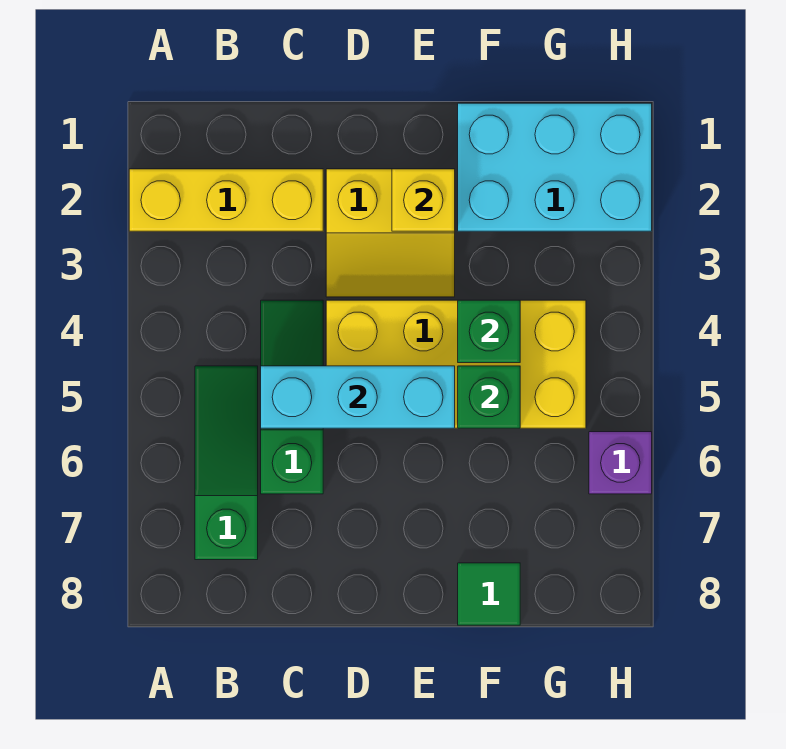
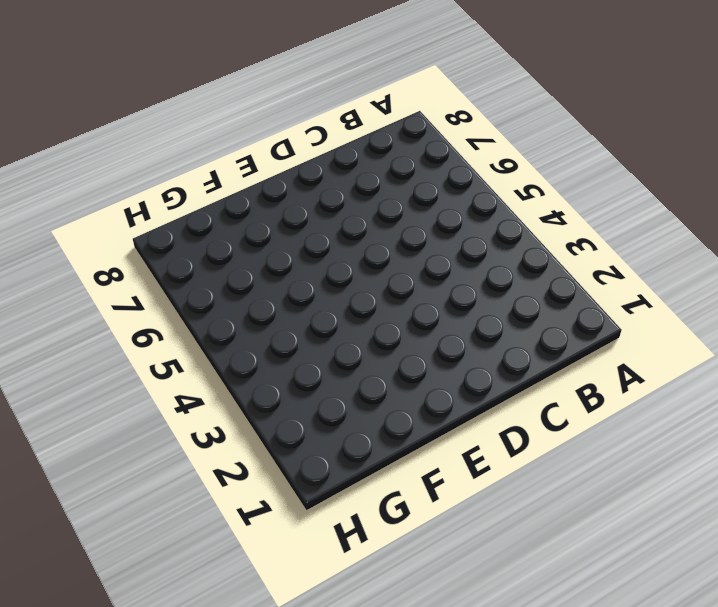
none -> yellow 1x3 brick [129,169,323,231]
none -> green 1x3 slope [195,366,258,560]
none -> green 1x3 slope [261,300,323,494]

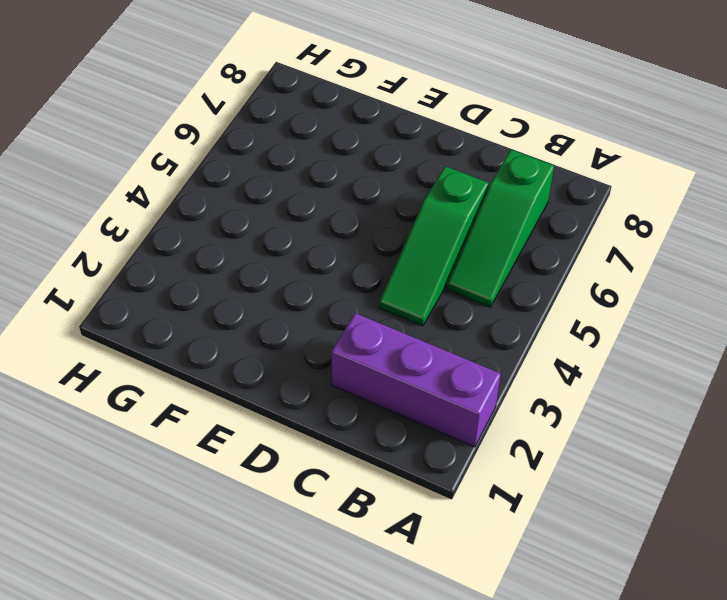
purple 1x3 brick [331,313,501,447] -> yellow 1x3 brick [129,169,323,231]
none -> yellow 2x2 slope [326,169,455,297]
none -> yellow 2x4 brick [326,300,586,428]
none -> cyan 2x3 brick [458,103,652,231]

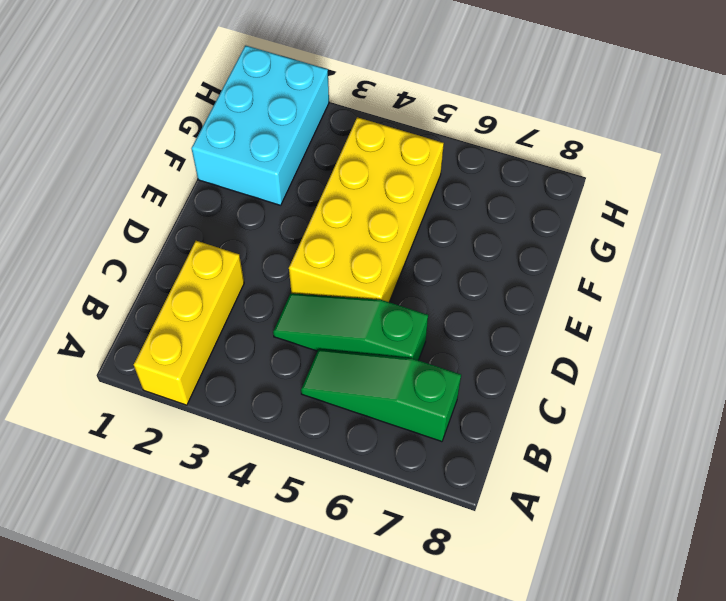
none -> yellow 2x2 slope [326,169,455,297]
none -> green 1x1 tile [458,563,520,625]
none -> purple 1x1 brick [589,432,652,494]

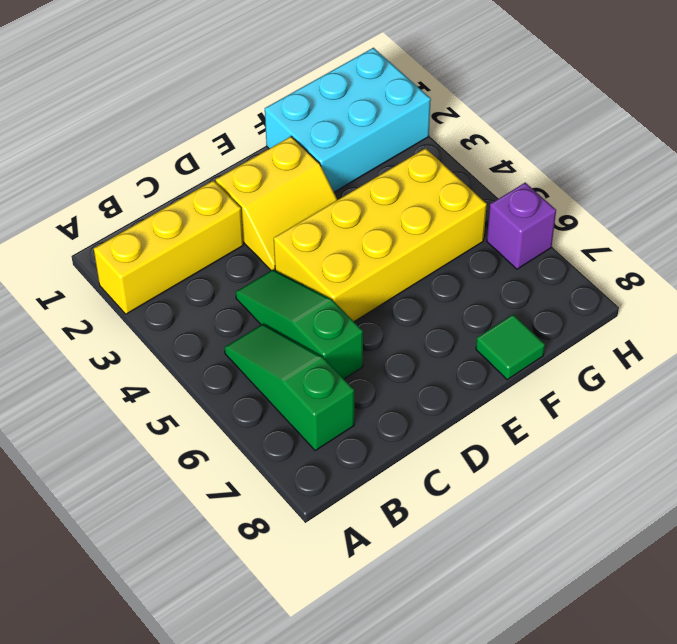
none -> cyan 1x3 brick [261,366,455,428]
none -> yellow 1x1 brick [392,169,455,231]
none -> green 1x1 brick [458,300,520,363]

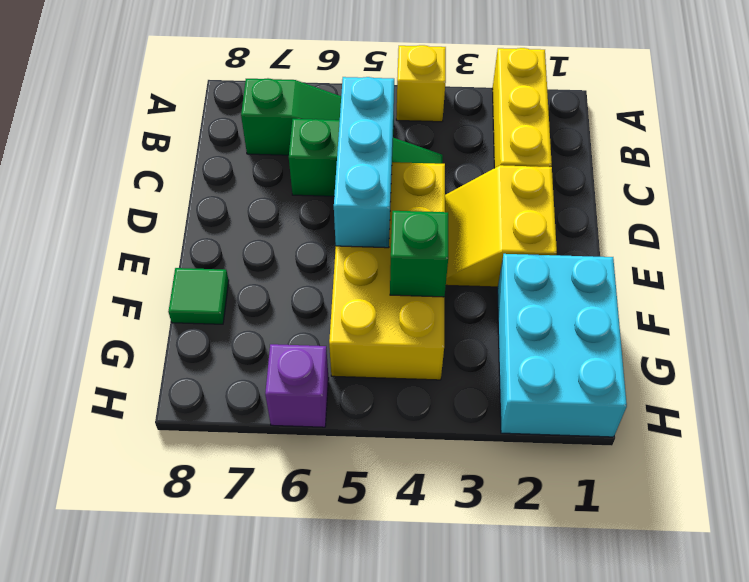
yellow 1x1 brick [396,45,446,122] -> yellow 1x1 brick moved to [392,169,455,231]
none -> green 1x1 brick [458,366,520,428]

